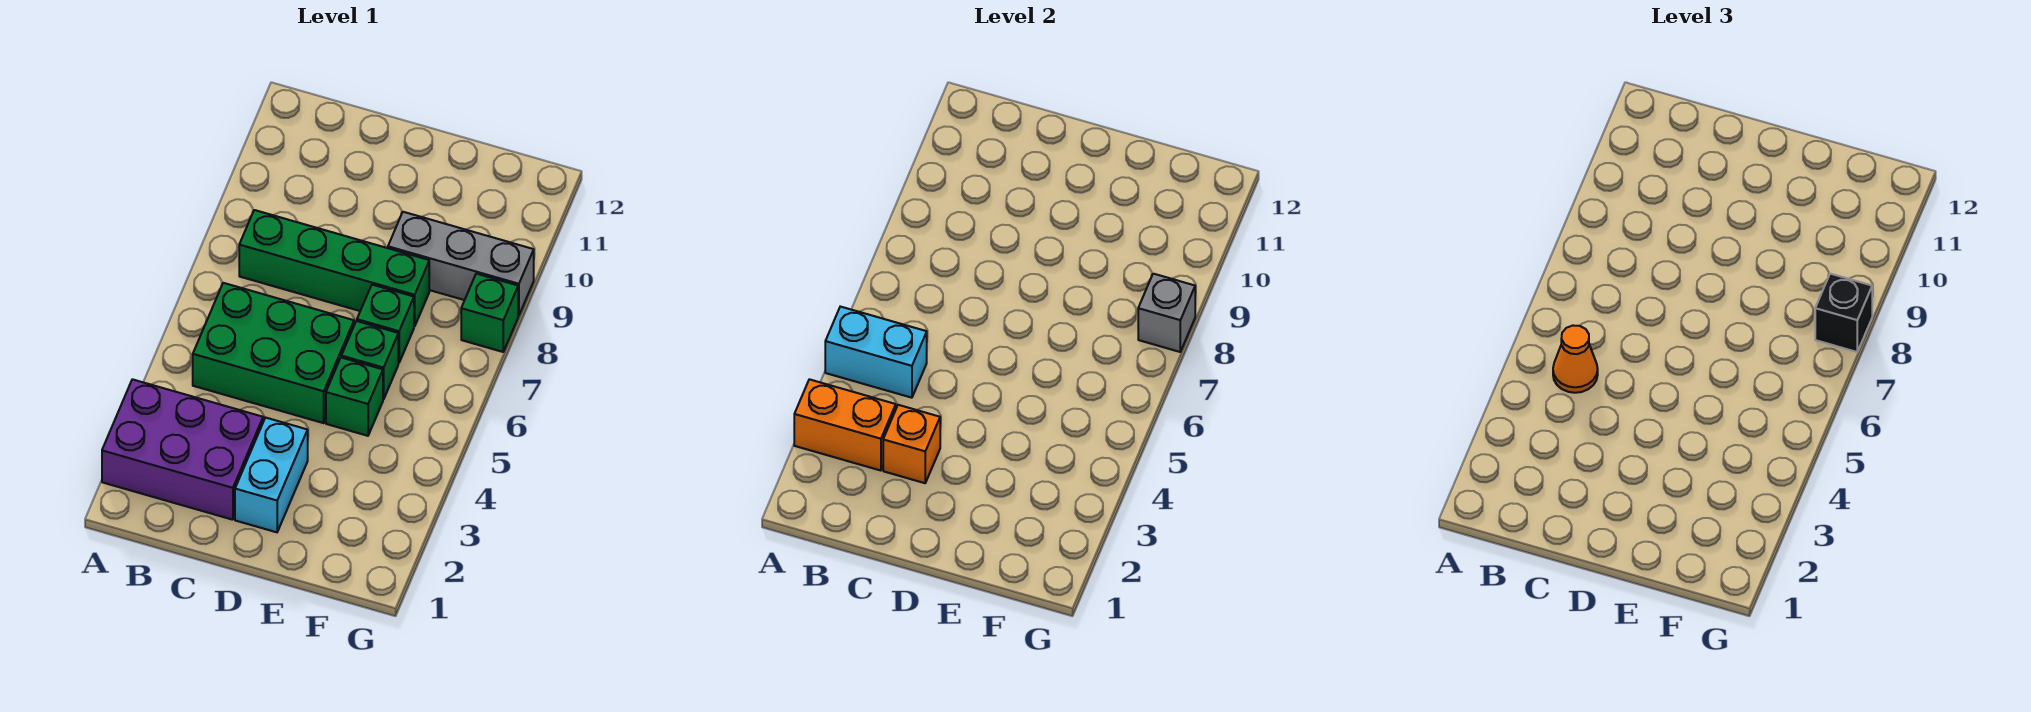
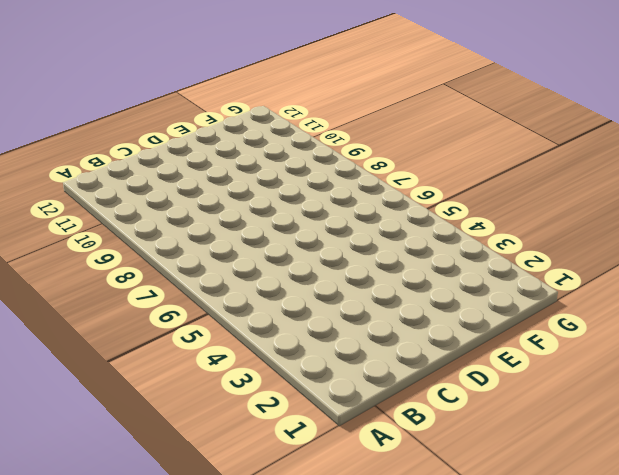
none -> purple 2x3 brick [102,379,263,520]
none -> green 2x3 brick [193,283,354,423]
none -> green 1x4 brick [239,210,429,327]

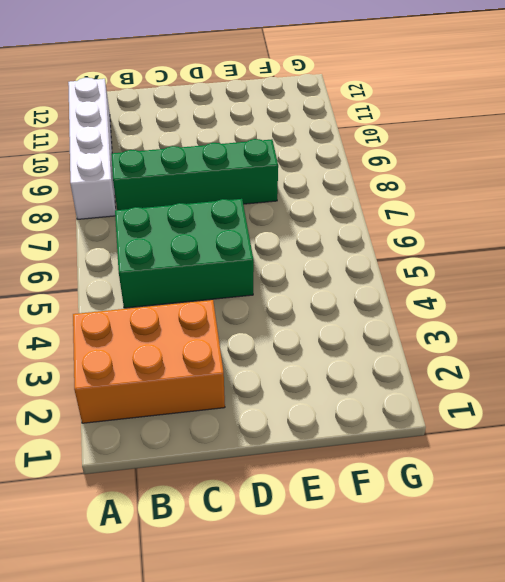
orange 2x3 brick [73,300,225,423] -> purple 2x3 brick [102,379,263,520]
white 1x4 brick [68,78,116,219] -> none
none -> cyan 1x2 brick [235,418,308,532]
none -> green 1x1 brick [326,358,383,436]
none -> green 1x1 brick [341,321,398,399]

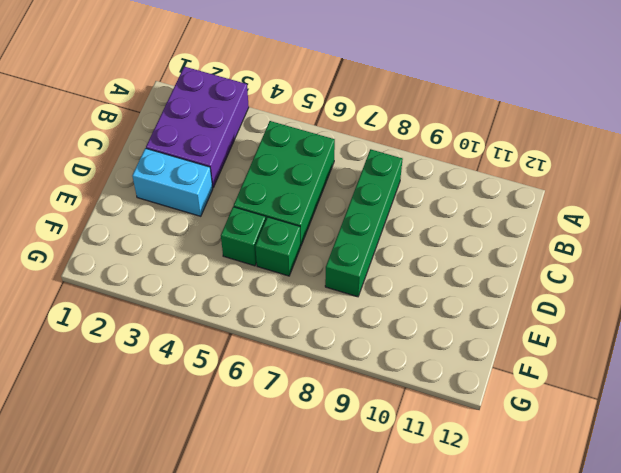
none -> green 1x1 brick [357,285,414,363]
none -> grey 1x3 brick [388,212,534,316]
none -> green 1x1 brick [461,274,518,352]

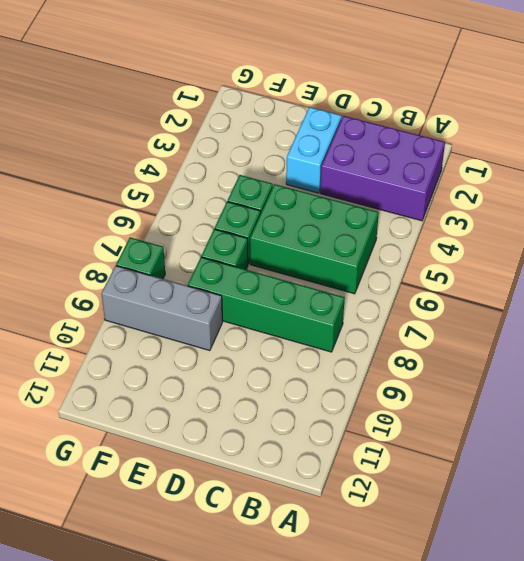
none -> orange 1x2 brick [794,379,896,471]
none -> cyan 1x2 brick [825,307,927,398]
none -> orange 1x1 brick [883,405,940,483]

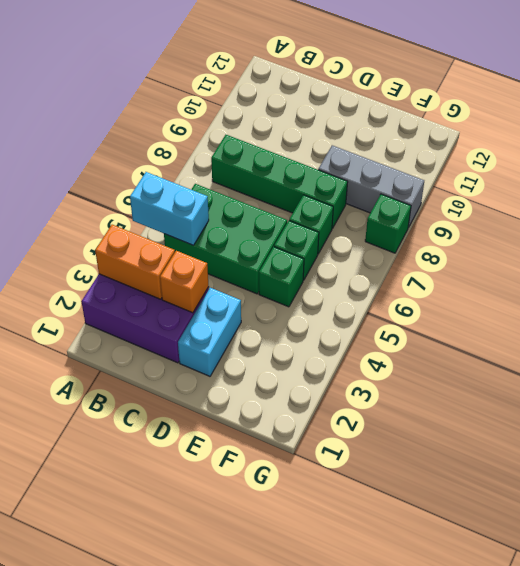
none -> grey 1x1 brick [1138,274,1195,352]
none -> orange 1x1 cone [1553,326,1598,393]
none -> black 1x1 brick [1815,274,1872,352]

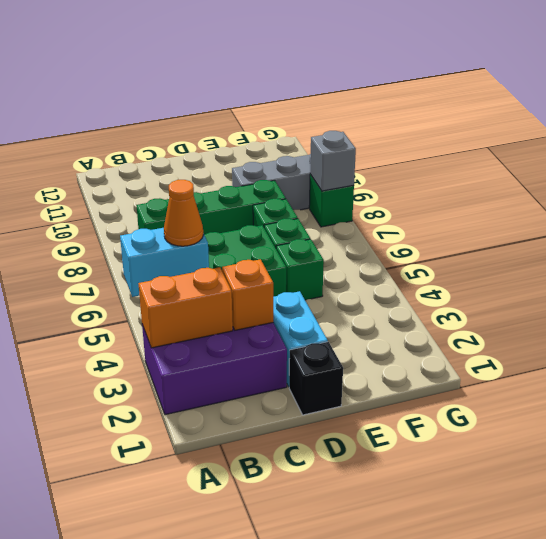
black 1x1 brick [289,342,343,415] -> black 1x1 brick moved to [1815,274,1872,352]

